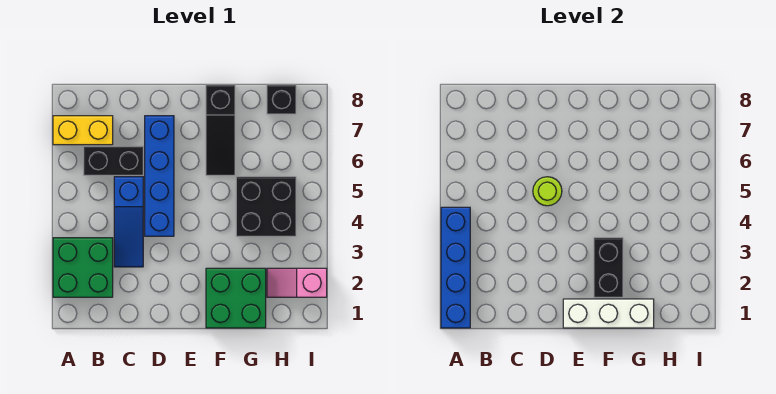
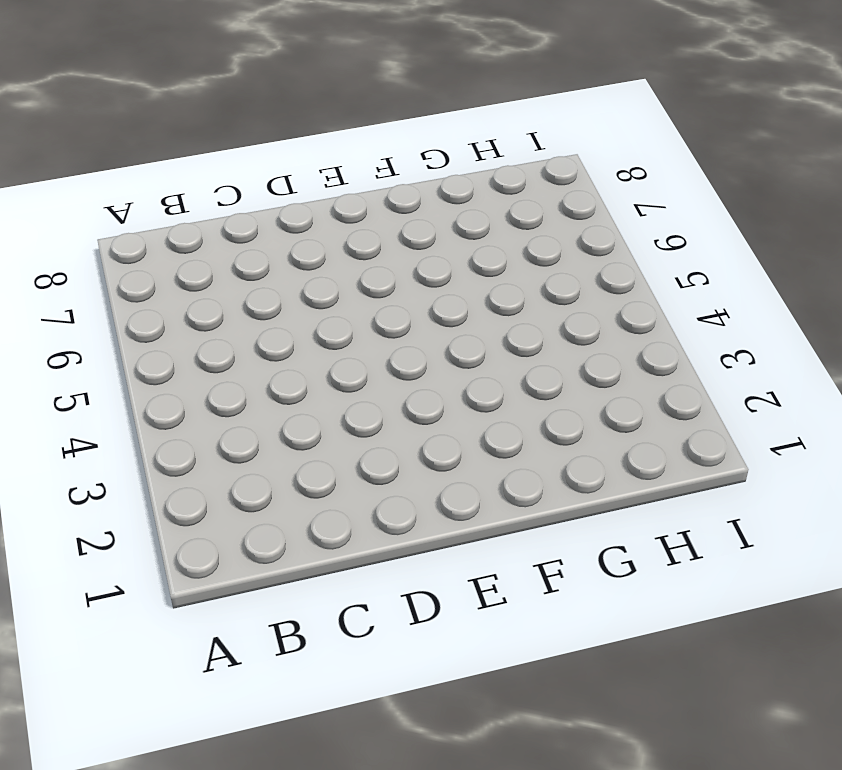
none -> green 2x2 brick [53,238,113,297]
none -> yellow 1x2 brick [53,116,113,145]
none -> black 1x2 brick [84,146,143,175]

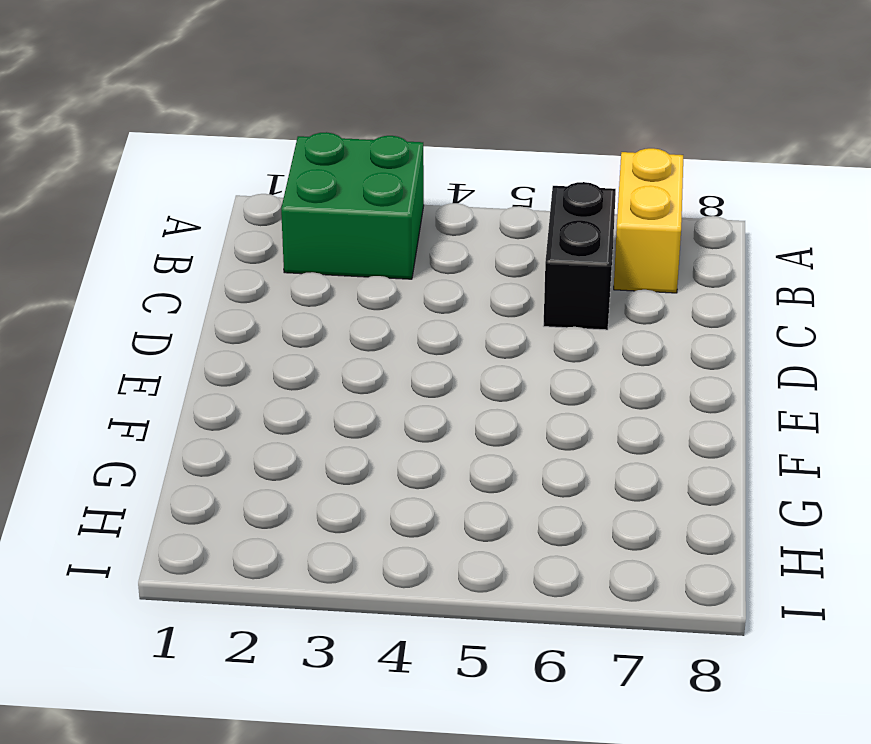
none -> blue 1x3 slope [114,177,143,267]
none -> blue 1x4 brick [145,116,174,236]
none -> green 2x2 brick [206,268,266,328]

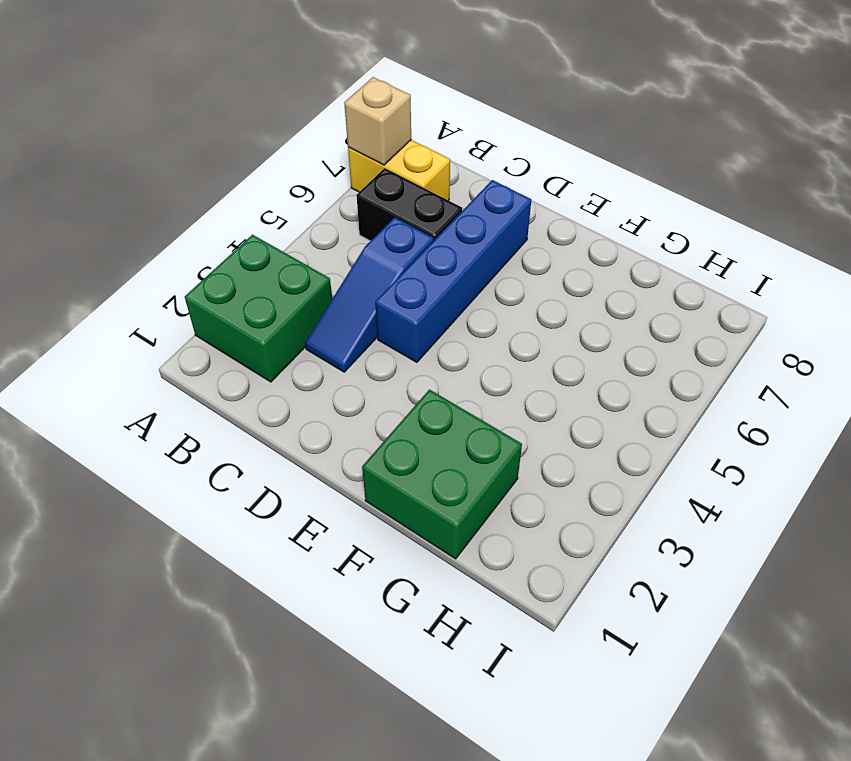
tan 1x1 brick [344,77,411,165] -> none
none -> black 1x3 slope [206,85,235,175]
none -> black 2x2 brick [236,177,296,236]
none -> pink 1x2 slope [267,268,327,297]

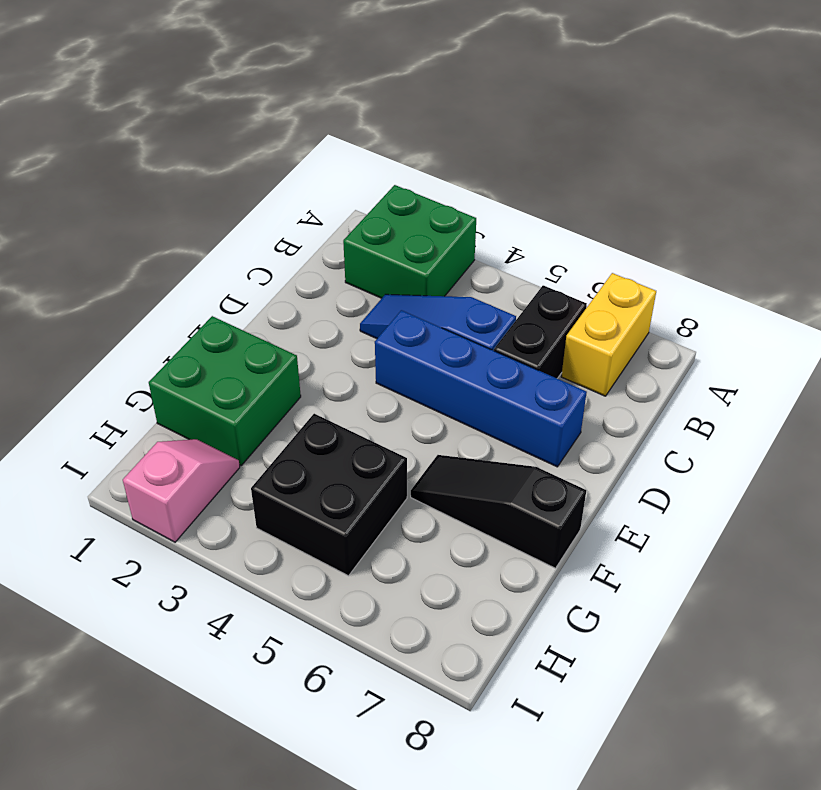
none -> black 1x1 brick [267,85,296,114]
none -> blue 1x4 brick [441,207,470,328]
none -> lime 1x1 round brick [533,177,562,206]

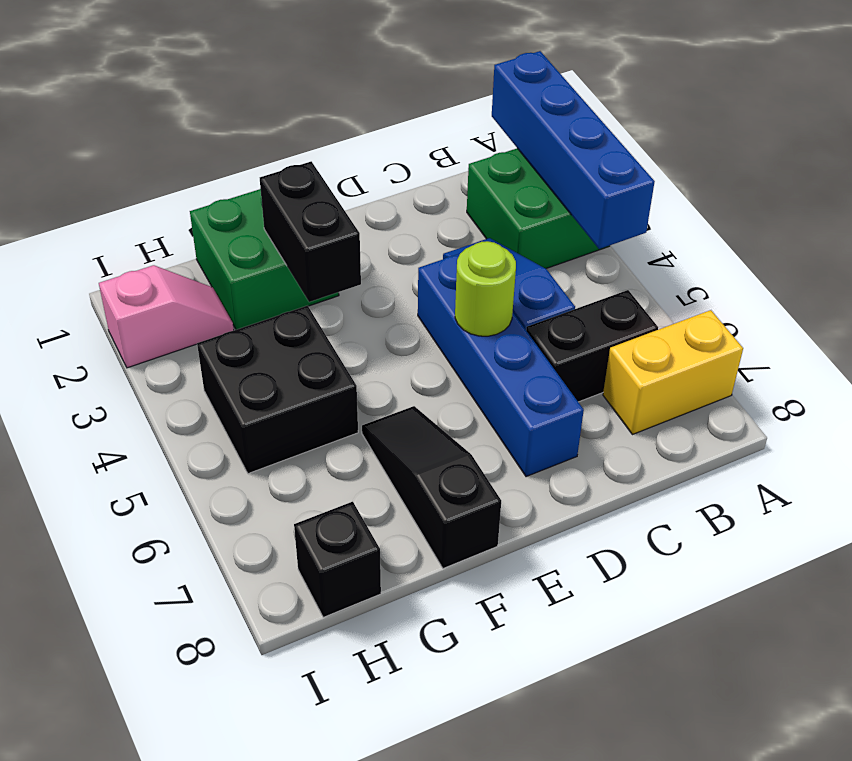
none -> white 1x3 brick [563,299,654,328]

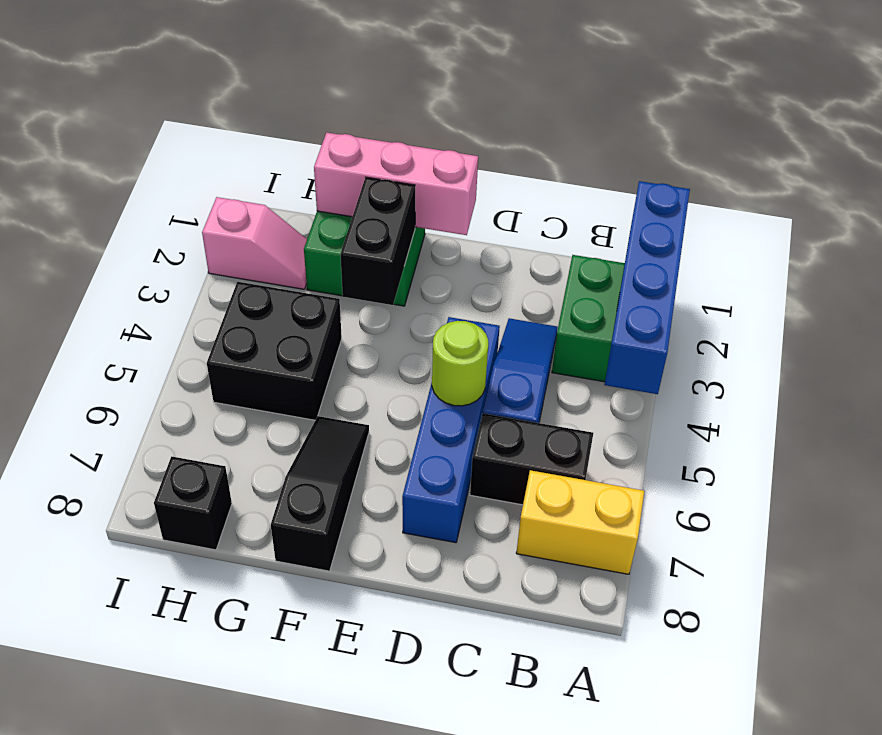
pink 1x3 brick [314,132,478,235] -> white 1x3 brick [563,299,654,328]

